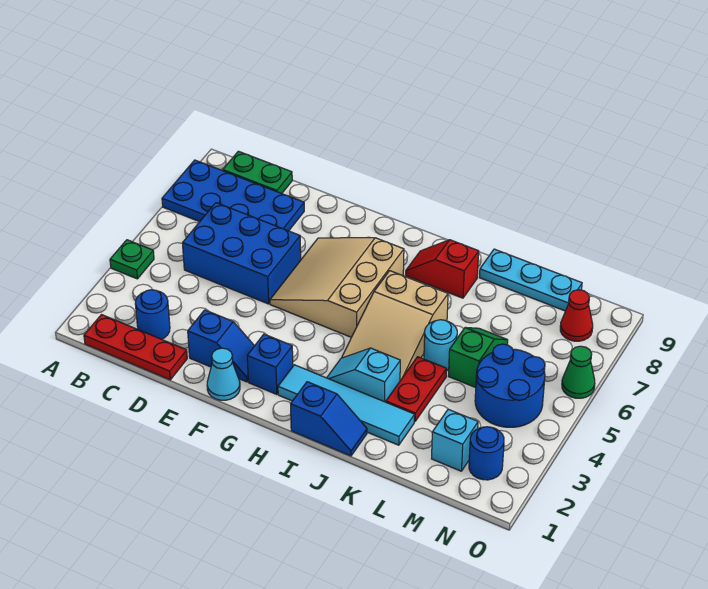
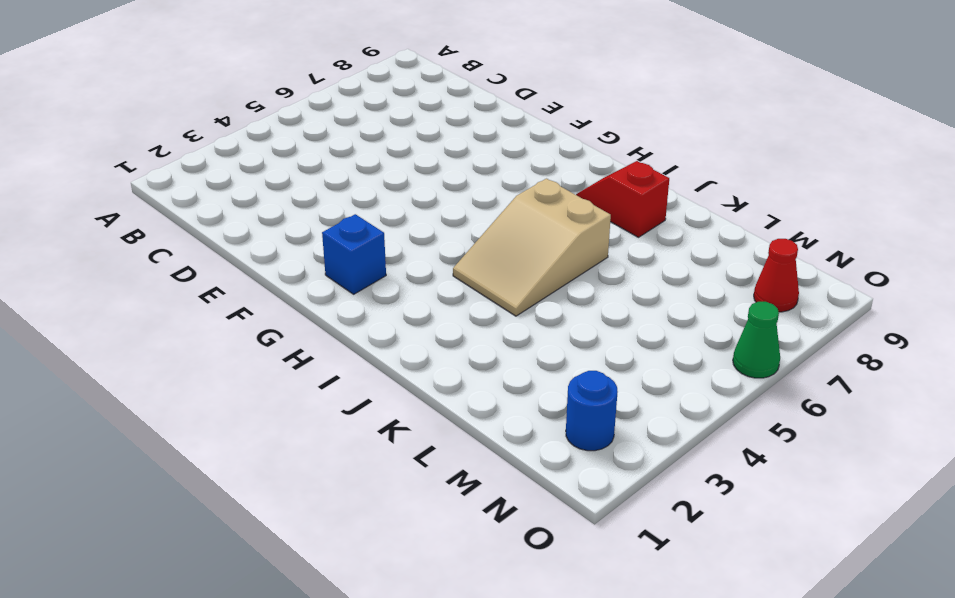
none -> green 1x1 plate [110,240,154,279]
none -> blue 2x4 plate [162,160,304,231]
none -> red 1x3 plate [84,315,187,380]

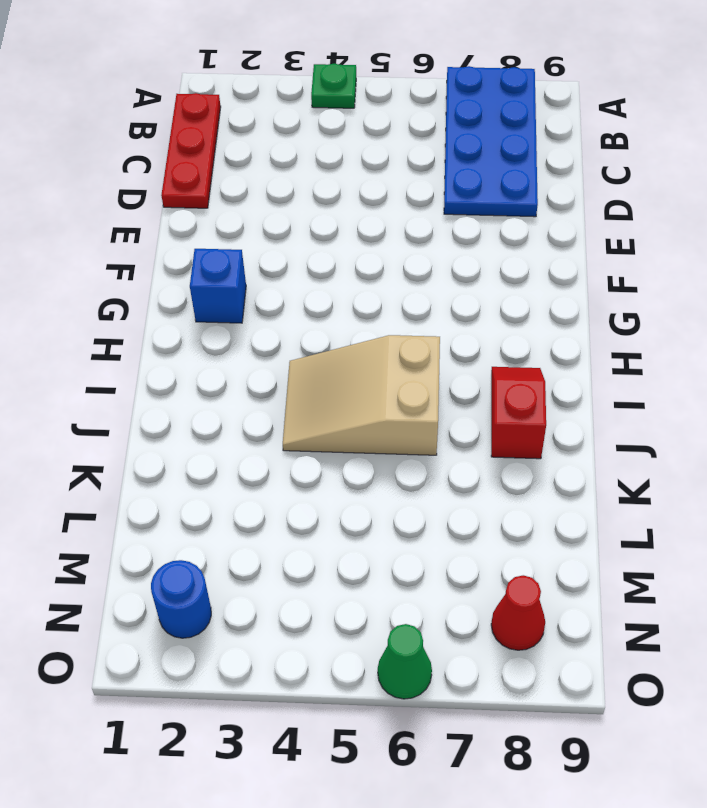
none -> green 1x2 plate [223,151,292,194]
none -> blue 1x1 round brick [135,290,170,339]
none -> blue 2x3 brick [182,203,301,304]

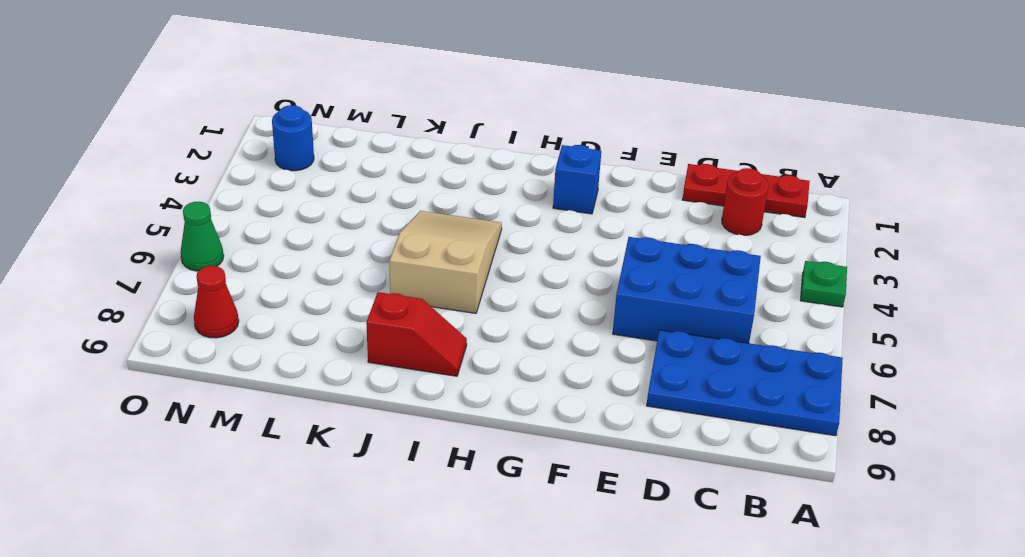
red 1x1 round brick [722,168,768,235] -> blue 1x1 round brick [135,290,170,339]
none -> green 1x2 plate [223,151,292,194]
none -> blue 1x2 slope [188,310,254,382]
none -> cyan 1x1 cone [207,348,240,400]

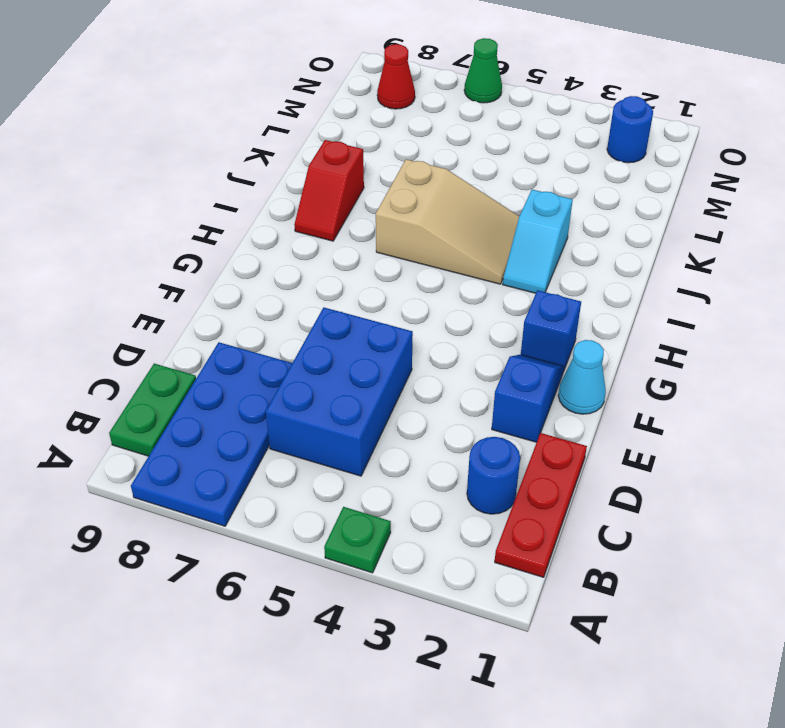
none -> tan 3x3 slope [270,238,404,337]
none -> cyan 1x4 tile [278,365,415,445]
none -> blue 1x2 slope [291,382,367,456]

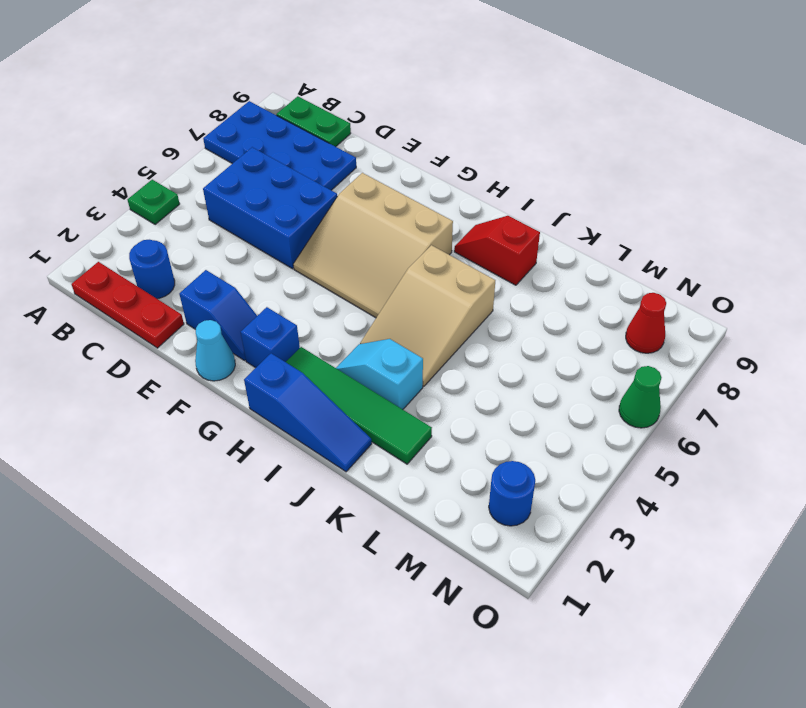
tan 3x3 slope [293,173,453,318] -> tan 3x3 slope turned to [270,238,404,337]
blue 1x3 slope [244,353,372,472] -> blue 1x2 slope [291,382,367,456]
green 1x4 tile [286,347,432,464] -> cyan 1x4 tile [278,365,415,445]
none -> red 1x2 plate [386,357,447,422]
none -> cyan 1x1 round brick [424,320,457,370]
none -> cyan 1x3 plate [479,249,582,311]

